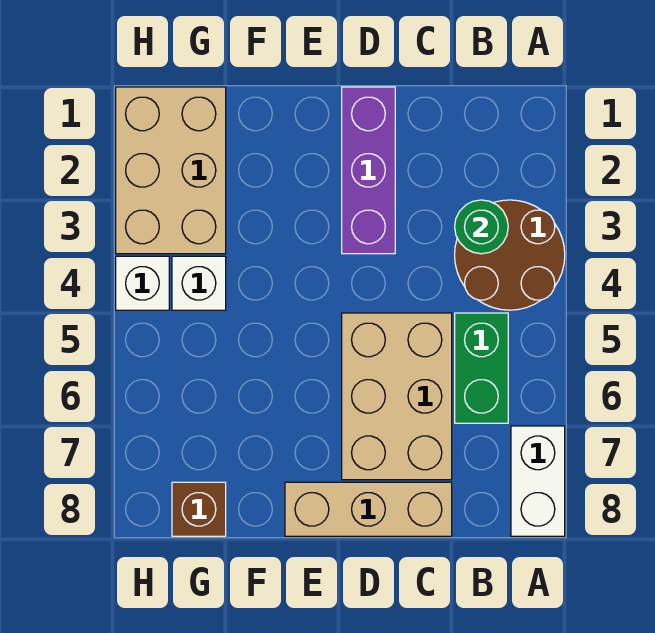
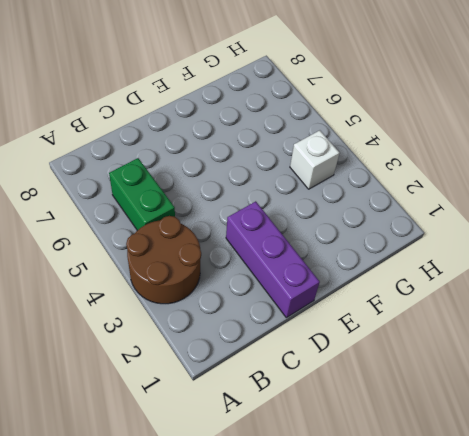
none -> white 1x2 brick [511,426,565,536]
none -> tan 2x3 brick [342,313,452,480]

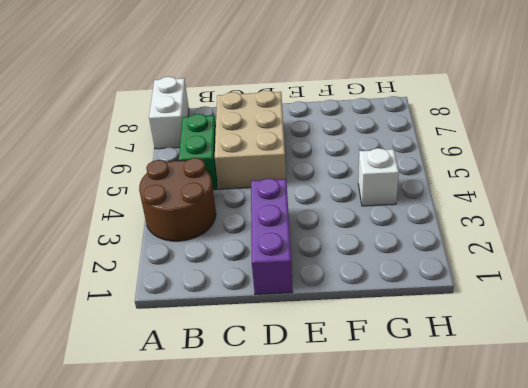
none -> tan 1x3 brick [285,482,452,536]
none -> tan 2x3 brick [116,87,226,254]

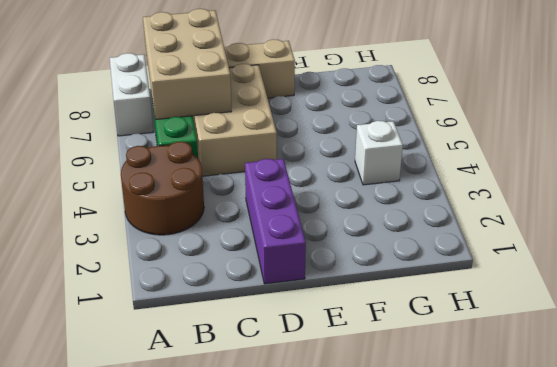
tan 2x3 brick [143,9,232,120] -> tan 2x3 brick moved to [116,87,226,254]
none -> brown 1x1 brick [172,482,226,536]
none -> white 1x1 brick [116,256,169,310]

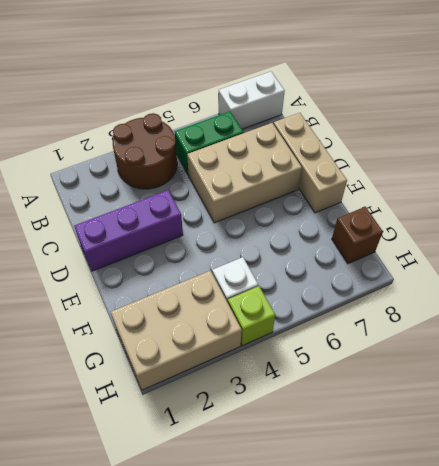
lime 1x1 brick [228,286,275,346] -> white 1x1 brick [116,256,169,310]
none -> green 1x1 round brick [455,200,508,254]

